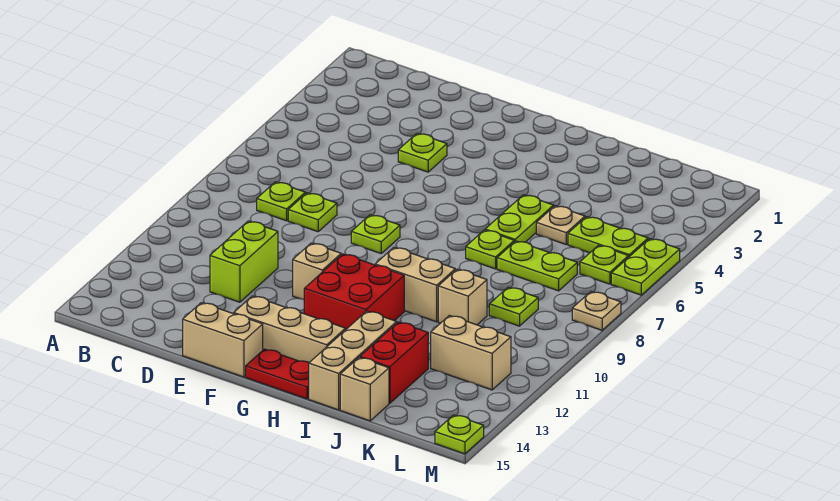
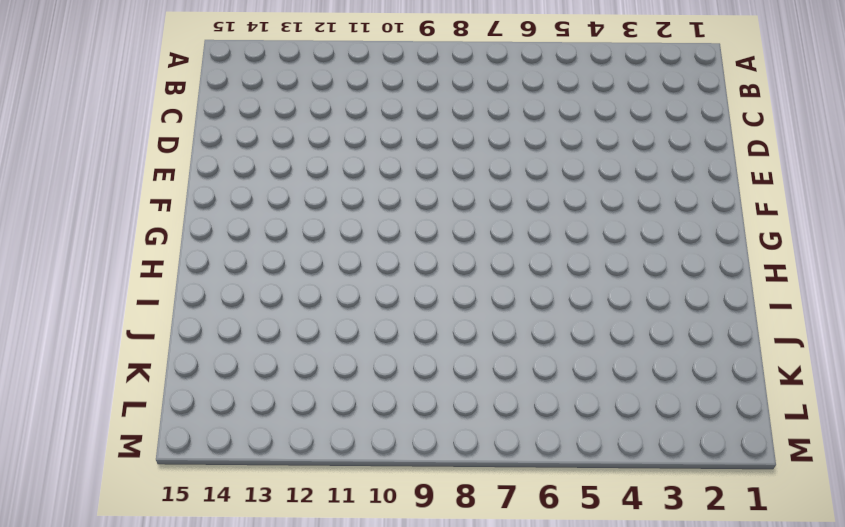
none -> lime 1x1 plate [257,182,305,221]
none -> lime 1x1 plate [288,193,337,232]
none -> lime 1x2 brick [210,221,278,302]

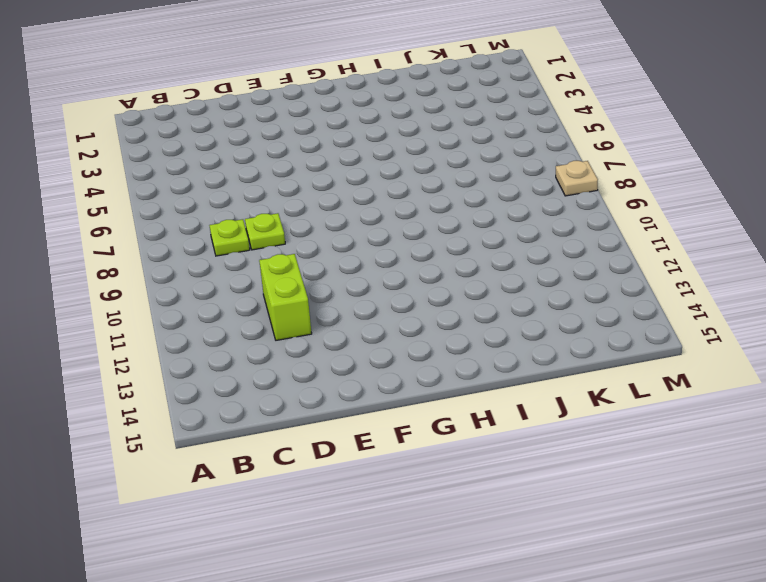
none -> lime 1x1 plate [398,133,447,172]
none -> tan 1x2 brick [183,303,263,377]
none -> lime 1x1 plate [351,215,400,253]

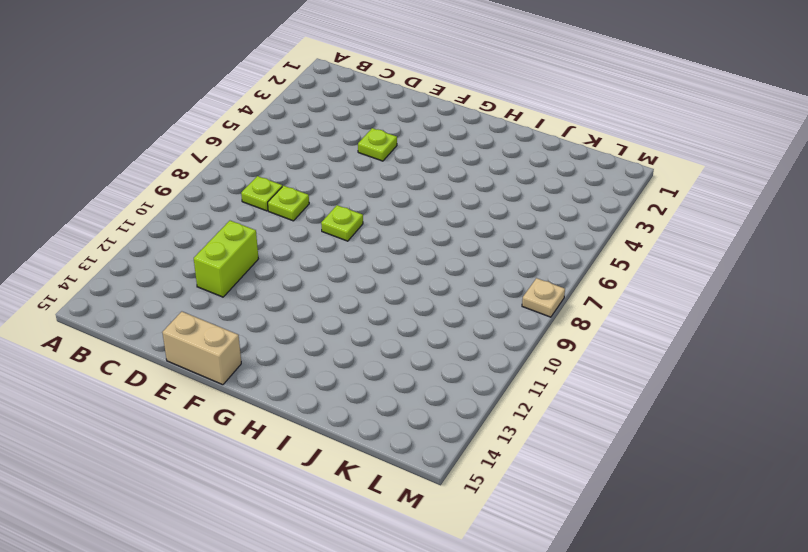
none -> tan 1x1 brick [293,243,341,299]
none -> tan 1x3 brick [234,296,346,362]
none -> red 2x2 brick [304,254,404,329]

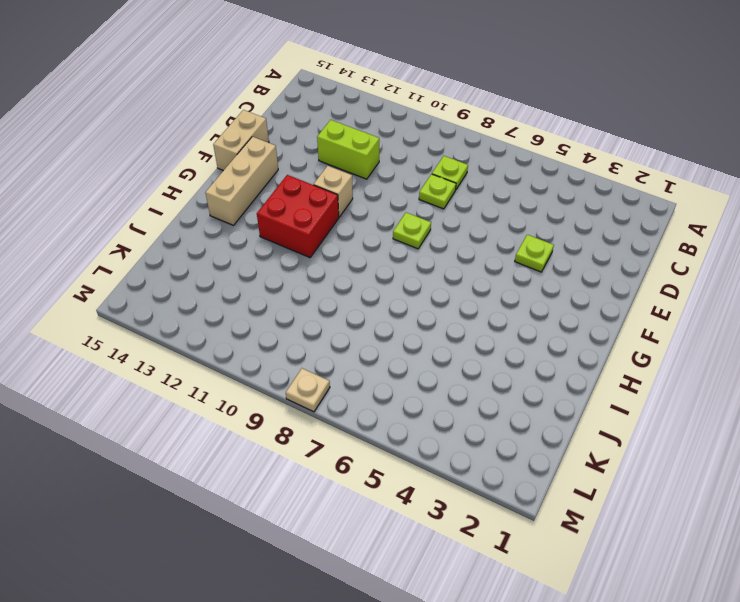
none -> red 1x2 plate [246,349,309,399]
none -> tan 1x2 brick [375,247,455,322]
none -> lime 1x2 plate [485,195,554,242]

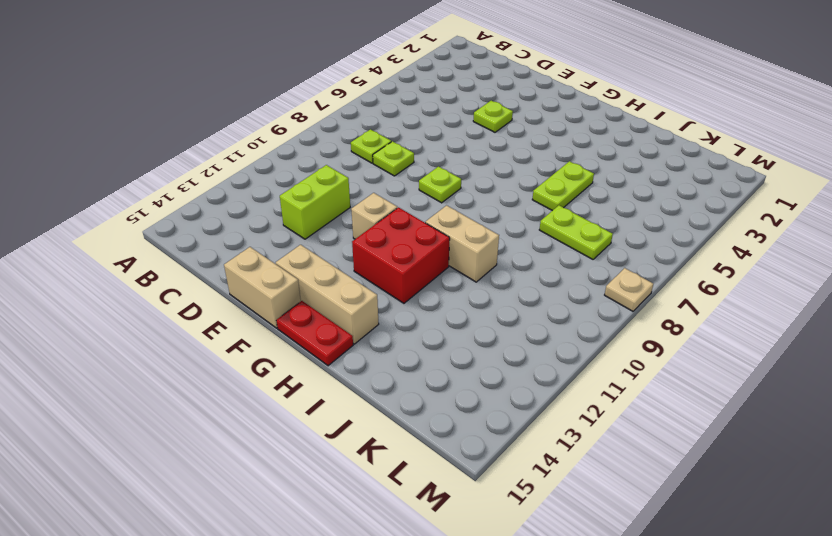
none -> lime 1x1 plate [466,230,514,269]
none -> tan 1x3 brick [309,311,397,410]
none -> tan 1x1 plate [536,206,585,244]

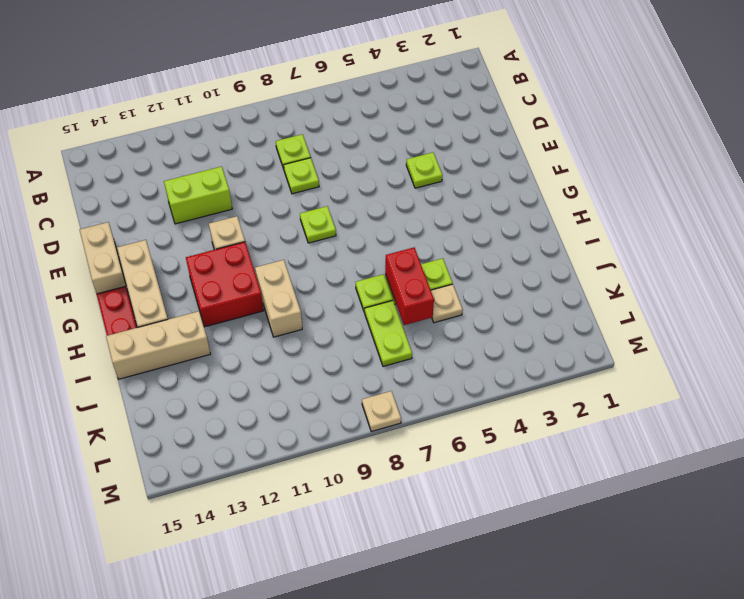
red 1x2 brick [385,248,434,325] -> red 1x2 brick turned to [360,322,428,403]
none -> tan 1x1 brick [438,269,487,325]
none -> tan 1x1 brick [340,357,389,421]
none -> lime 1x2 plate [568,217,648,257]

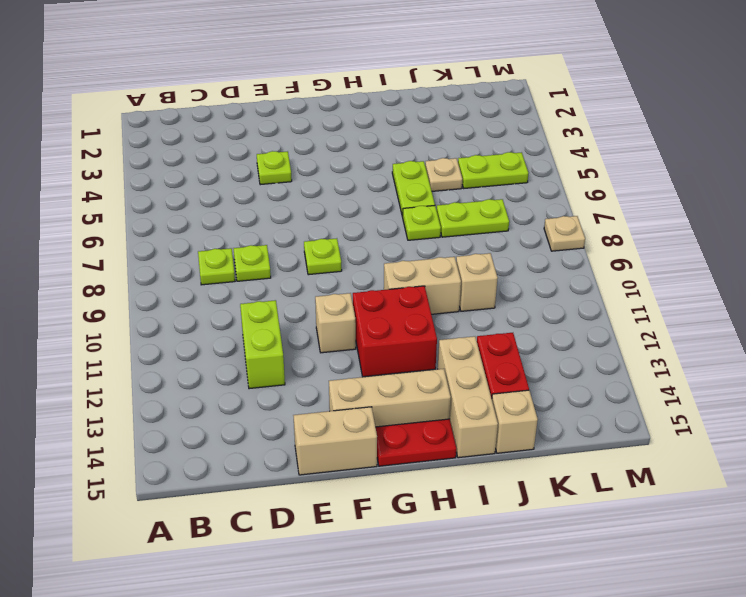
none -> lime 1x1 plate [489,287,538,326]
none -> tan 1x2 brick [431,315,511,390]
none -> lime 1x1 plate [580,245,629,284]

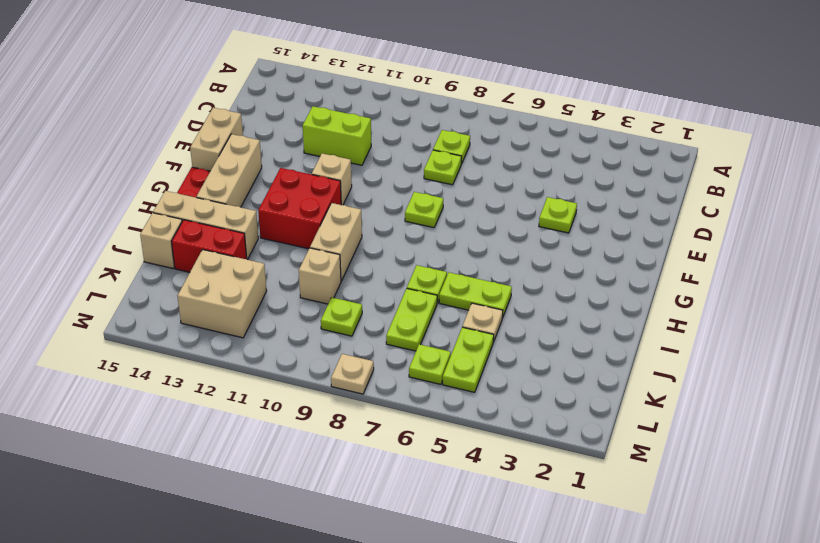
tan 2x2 brick [178,250,267,338] -> tan 1x2 brick [431,315,511,390]
none -> lime 1x2 plate [611,239,680,295]
none -> lime 1x1 plate [435,415,484,454]

